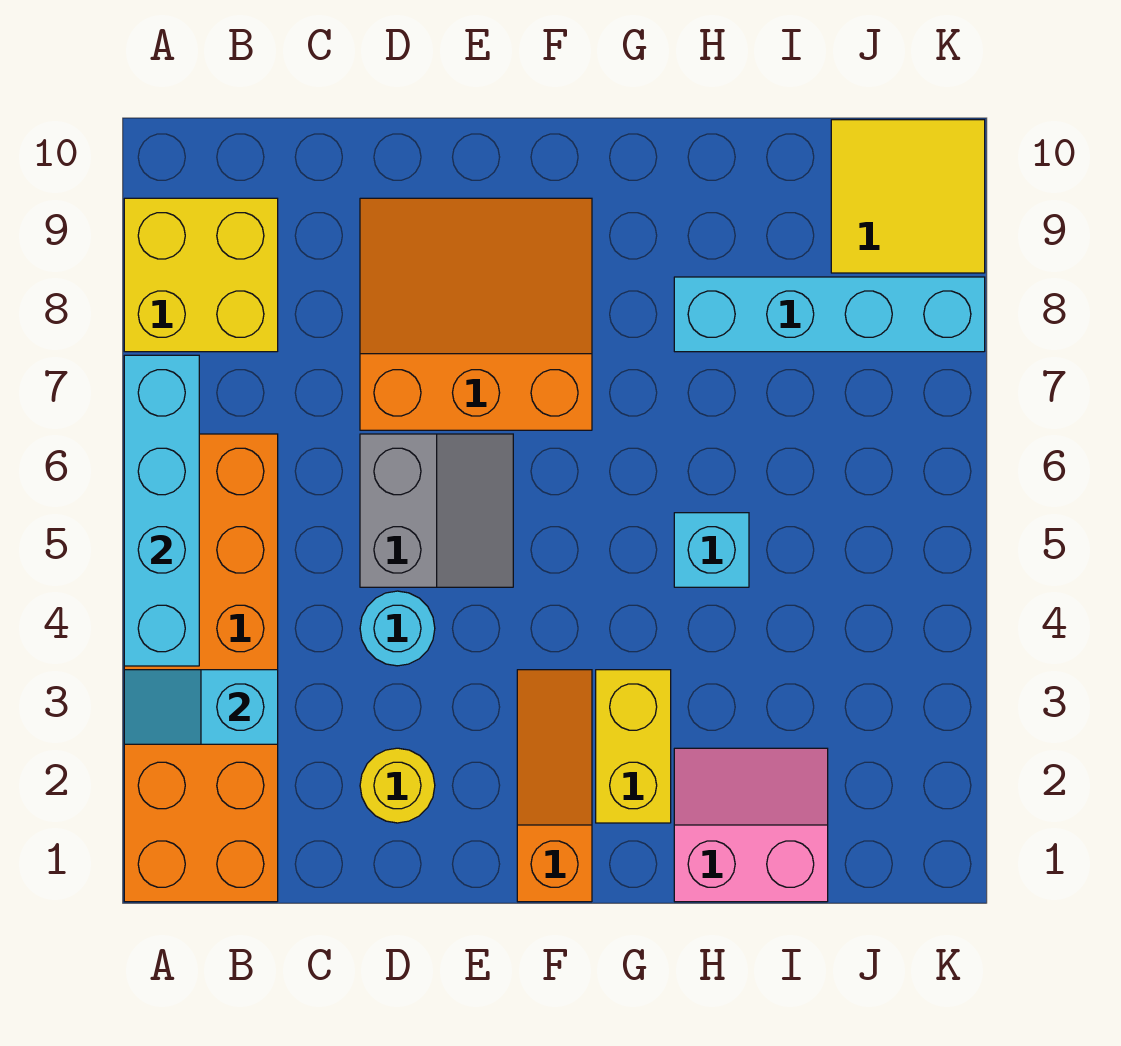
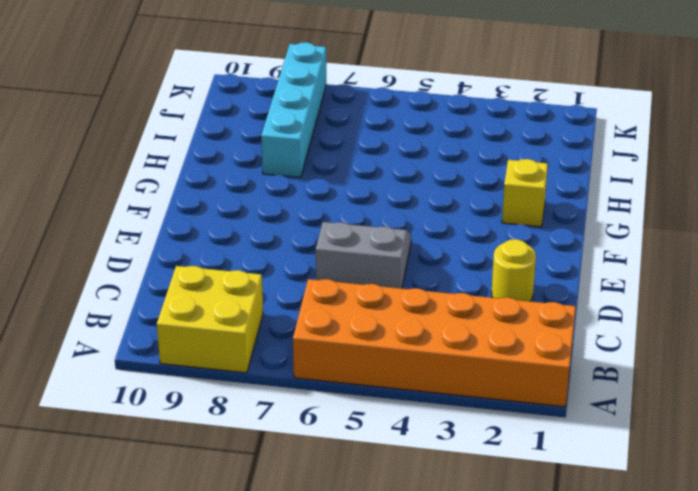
yellow 1x1 brick [502,159,548,227] -> yellow 1x2 brick [596,670,671,823]
none -> cyan 1x1 round brick [360,591,435,666]
none -> orange 3x3 slope [360,198,592,430]
none -> orange 1x3 slope [517,670,592,902]

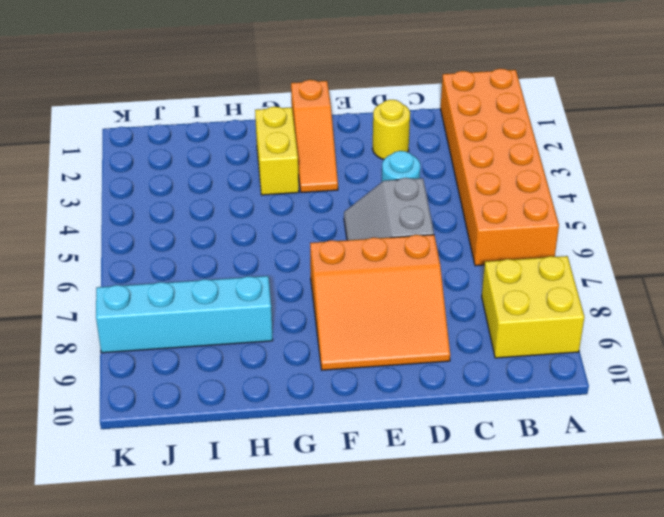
none -> pink 2x2 slope [674,748,828,902]
none -> cyan 1x1 brick [674,513,749,587]
none -> yellow 2x2 tile [831,120,985,273]

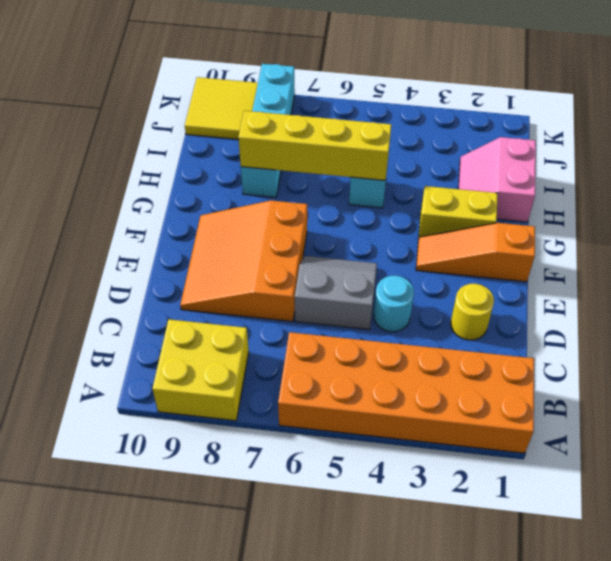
yellow 1x4 brick [238,111,391,180] -> none
none -> cyan 1x2 slope [124,670,278,744]
none -> cyan 1x4 brick [124,355,199,666]

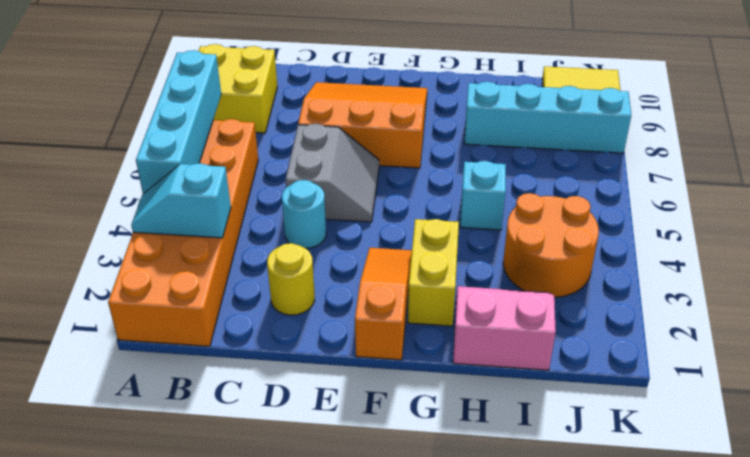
orange 2x2 round brick [503,193,599,297] -> none

